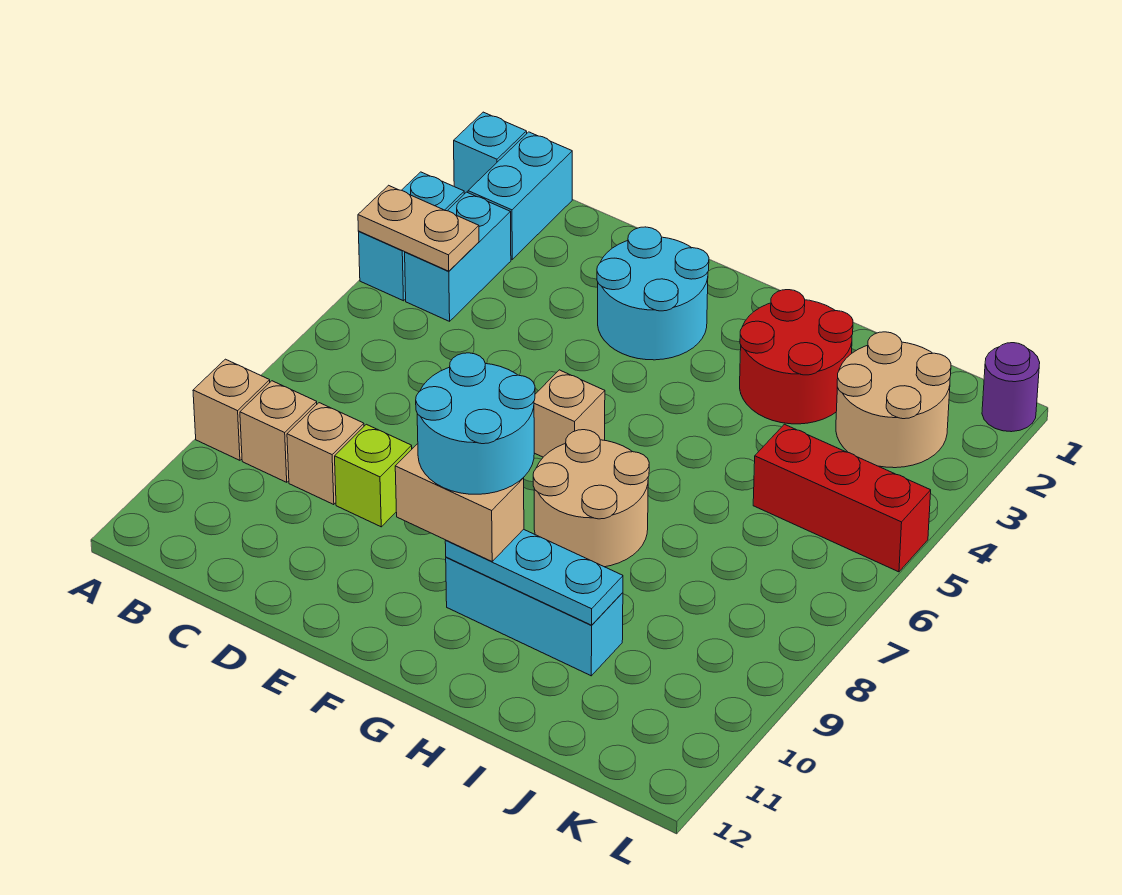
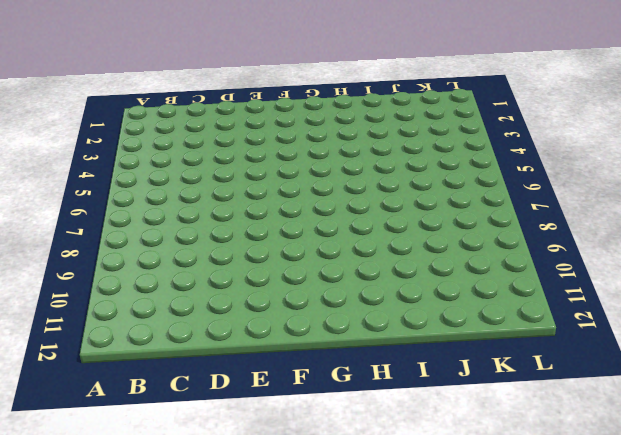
none -> cyan 1x1 brick [454,112,527,194]
none -> cyan 1x2 brick [359,172,464,301]
none -> tan 1x1 brick [193,359,270,460]

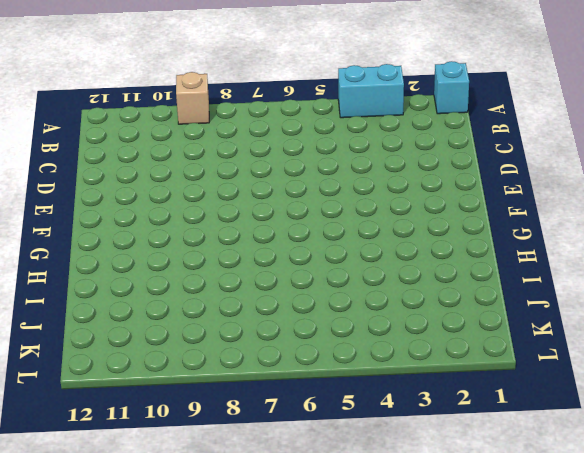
none -> cyan 1x2 brick [468,132,572,259]
none -> cyan 1x2 brick [405,192,511,321]
none -> tan 1x1 brick [240,381,317,482]

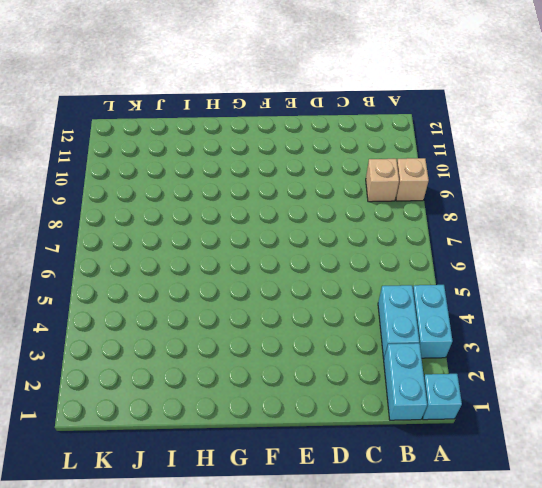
none -> tan 1x1 brick [287,403,364,505]
none -> lime 1x1 brick [335,424,412,527]
none -> cyan 2x2 round brick [597,227,709,360]

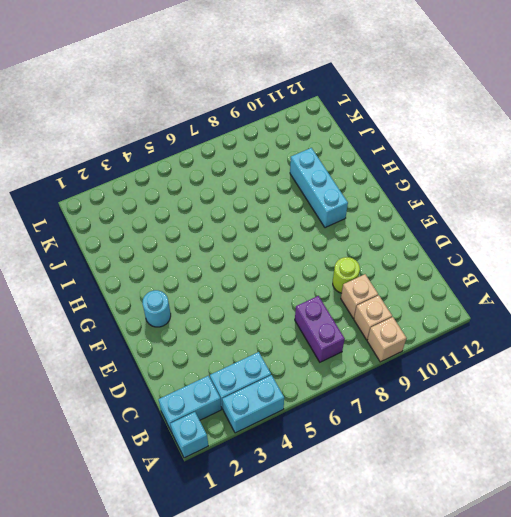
purple 1x2 brick [295,296,345,362] -> none
lime 1x1 round brick [333,257,360,293] -> lime 1x1 brick [335,424,412,527]
cyan 1x1 round brick [142,290,171,327] -> cyan 2x2 round brick [597,227,709,360]
none -> tan 1x1 brick [534,370,605,457]
none -> tan 2x2 round brick [533,430,649,567]
none -> red 2x2 round brick [740,290,853,424]

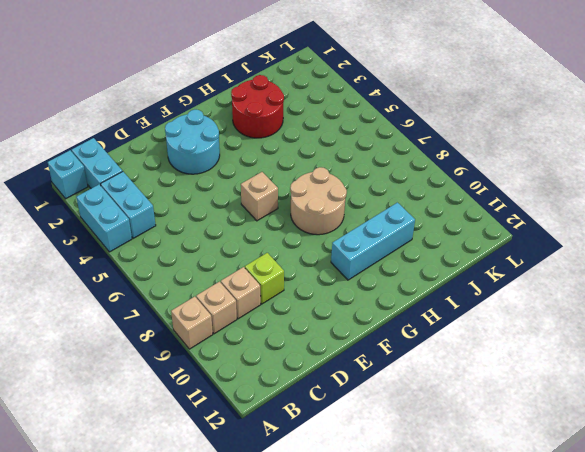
none -> tan 2x2 round brick [836,332,951,468]
none -> red 1x3 brick [753,424,931,572]
none -> purple 1x1 round brick [982,343,1040,432]

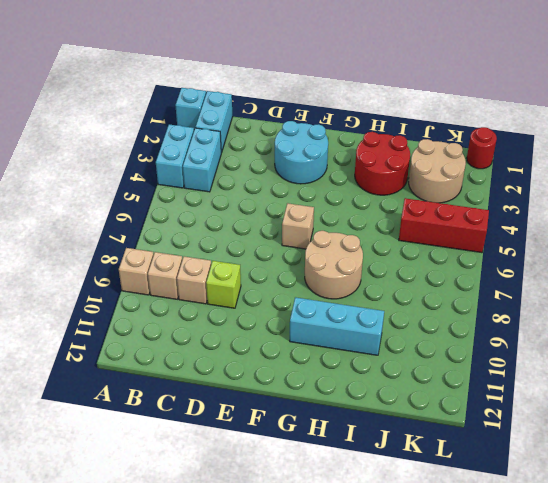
red 1x1 round brick [467,127,497,169] -> purple 1x1 round brick [982,343,1040,432]
none -> tan 1x2 plate [358,185,479,271]
none -> cyan 1x3 plate [445,529,623,625]
none -> tan 1x2 brick [395,444,524,561]

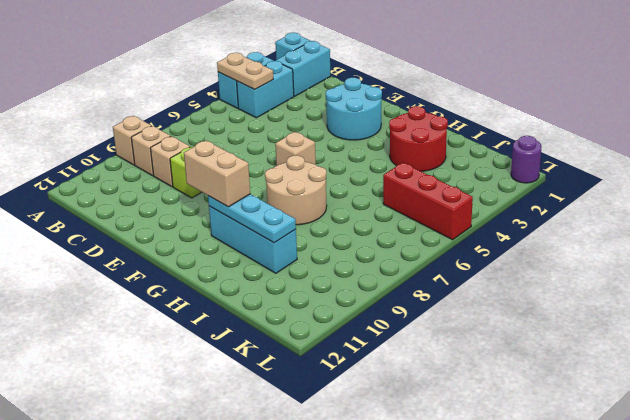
none -> tan 2x2 round brick [836,332,951,468]
none -> cyan 2x2 round brick [416,353,535,494]

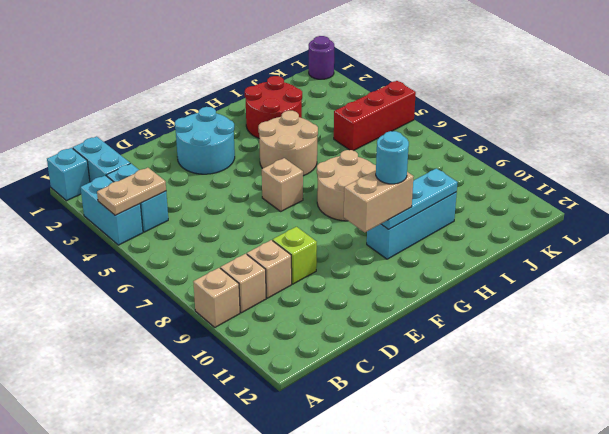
tan 2x2 round brick [258,111,318,176] -> tan 2x2 round brick moved to [836,332,951,468]
cyan 1x1 round brick [376,131,409,184] -> cyan 2x2 round brick [416,353,535,494]

